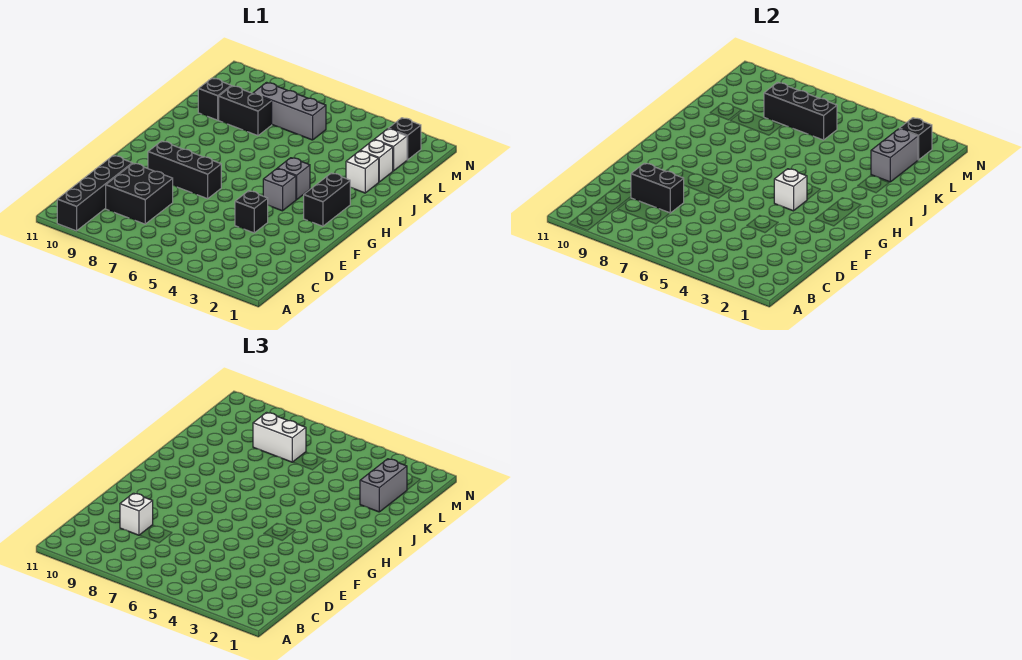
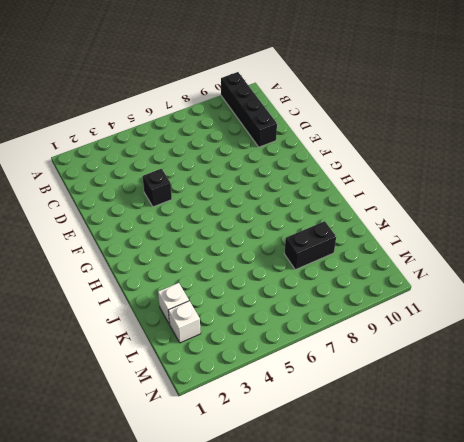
none -> black 2x2 brick [106,163,173,224]
none -> black 1x3 brick [148,141,221,199]
none -> black 1x2 brick [304,173,350,226]

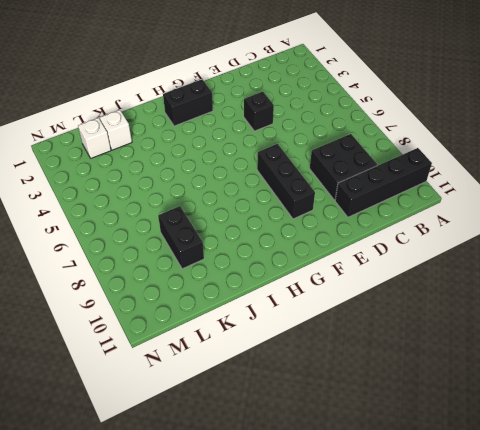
none -> grey 1x1 brick [263,169,296,211]
none -> grey 1x1 brick [277,158,310,200]
none -> white 1x1 brick [346,151,379,193]

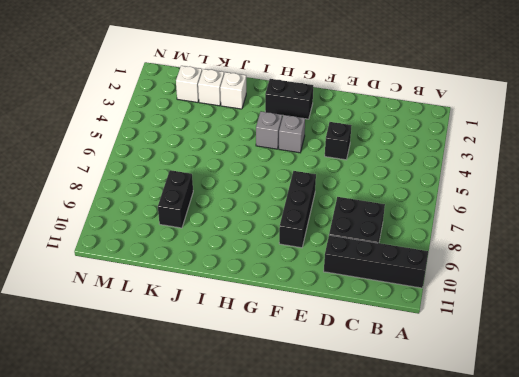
none -> black 1x1 brick [198,78,231,120]
none -> grey 1x3 brick [253,82,326,140]
none -> black 1x1 brick [388,118,421,160]

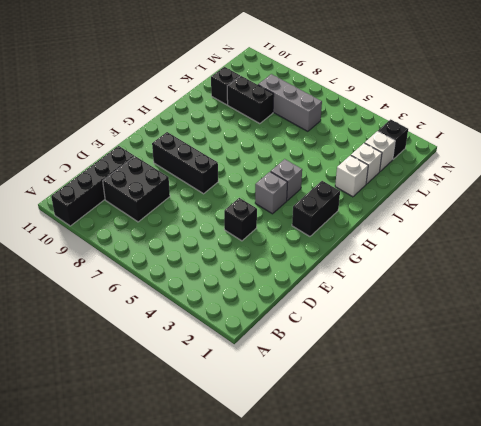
none -> black 1x2 brick [631,163,684,213]
none -> white 1x1 brick [774,169,807,211]
none -> grey 1x2 brick [871,129,918,182]

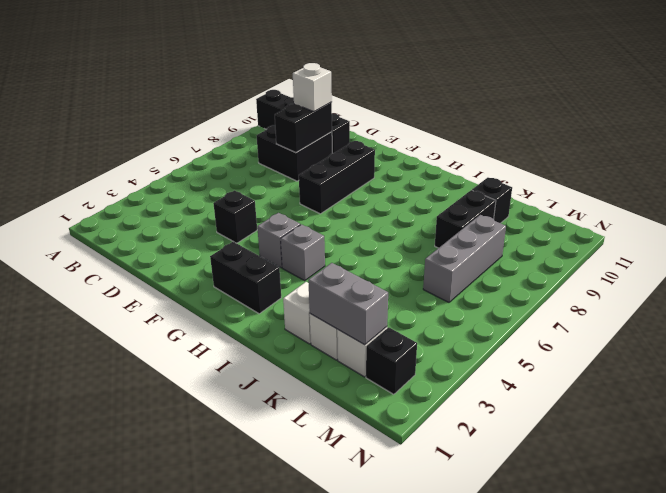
none -> white 1x1 brick [774,169,807,211]
none -> black 1x3 brick [764,82,837,140]
none -> black 1x1 brick [899,118,932,160]

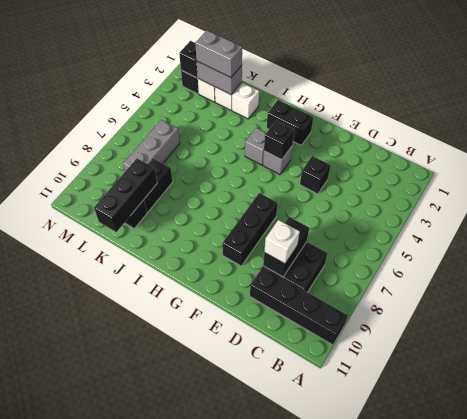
black 1x1 brick [264,121,294,160] -> white 1x1 brick [774,169,807,211]
black 1x3 brick [94,158,157,232] -> black 1x3 brick moved to [764,82,837,140]
none -> white 1x2 brick [253,412,306,462]

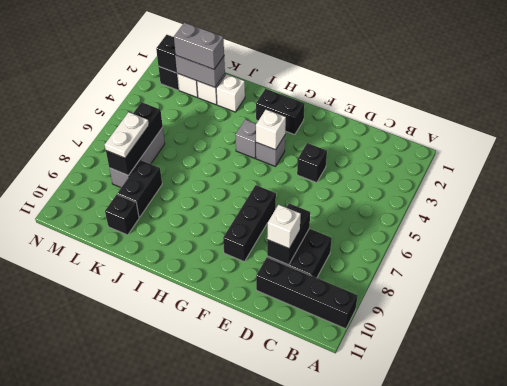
white 1x2 plate [105,112,149,158] -> white 1x2 brick [253,412,306,462]

